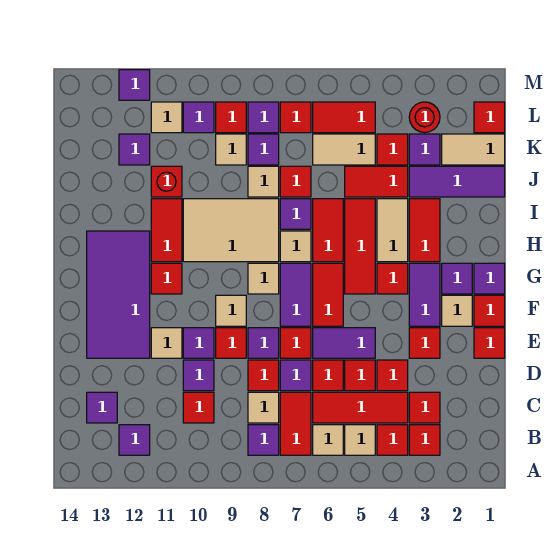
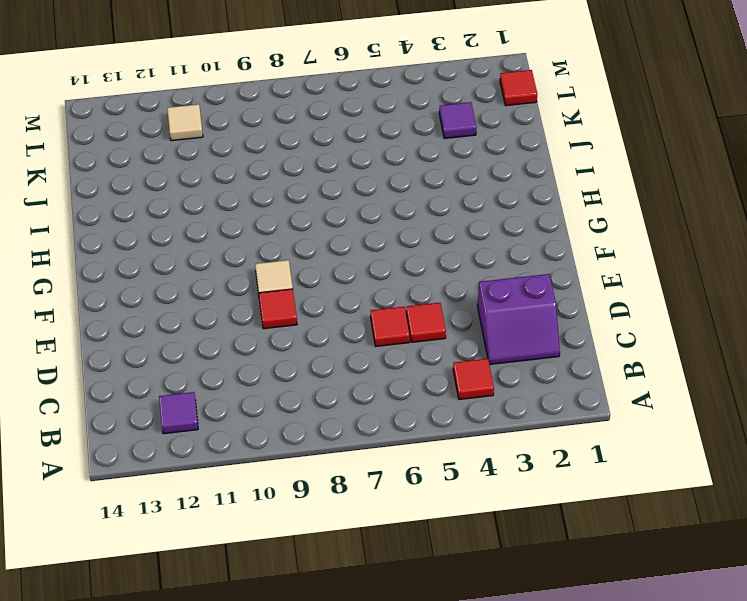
purple 2x2 slope [477,274,560,365] -> red 1x1 tile [409,392,440,423]
none -> red 1x1 tile [409,425,440,455]
none -> tan 1x1 tile [345,425,375,455]
none -> tan 1x1 tile [313,425,343,455]
none -> red 1x2 tile [280,392,311,455]

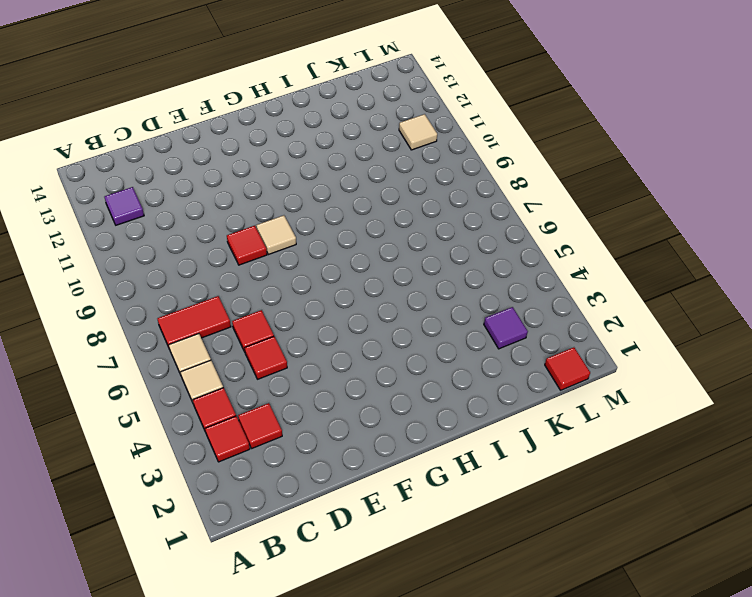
none -> purple 1x1 tile [248,425,279,455]
none -> red 1x3 tile [313,392,408,423]
none -> tan 1x1 tile [248,392,279,423]
none -> red 1x1 tile [183,392,214,423]

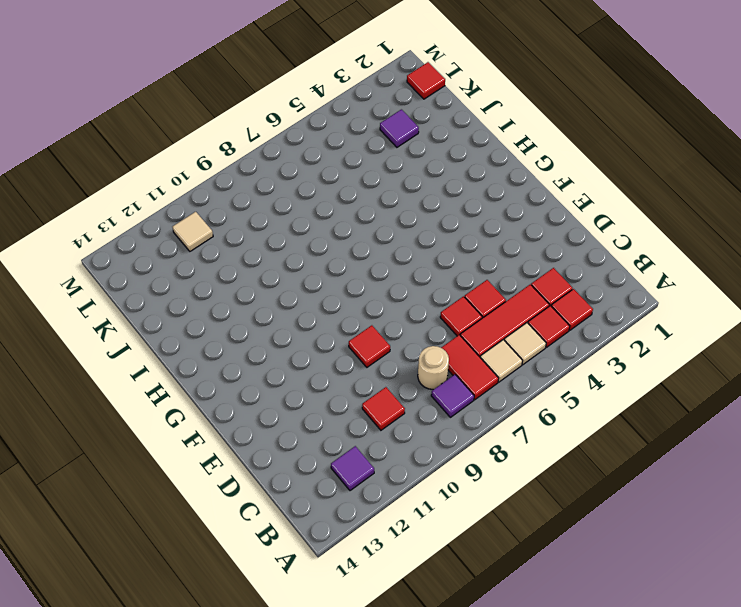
tan 1x1 round brick [418,346,449,390] -> tan 1x1 tile [248,392,279,423]
none -> purple 1x1 tile [87,392,117,423]
none -> red 1x1 tile [377,360,408,391]
none -> purple 1x1 tile [280,360,311,391]
none -> red 1x1 tile [248,360,279,391]

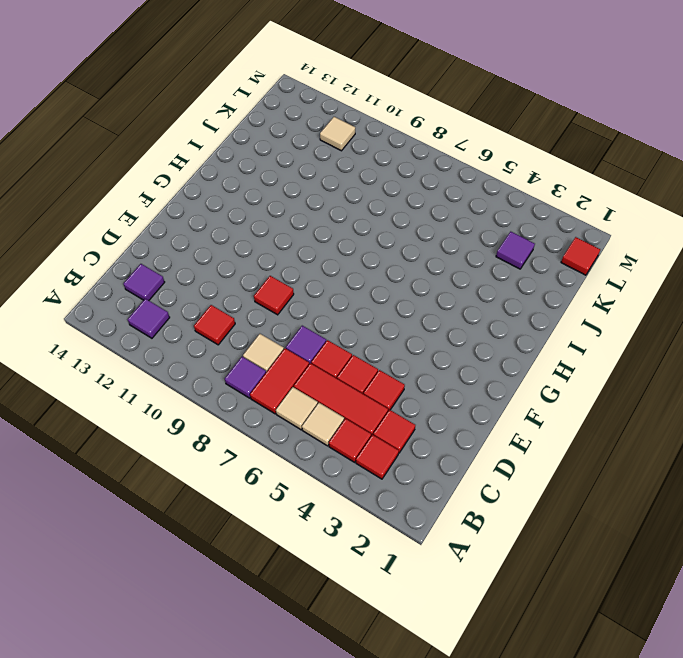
none -> red 1x1 tile [248,360,279,391]
none -> purple 1x1 tile [183,360,214,391]
none -> red 1x1 tile [474,328,505,358]
none -> red 1x1 tile [409,328,440,358]

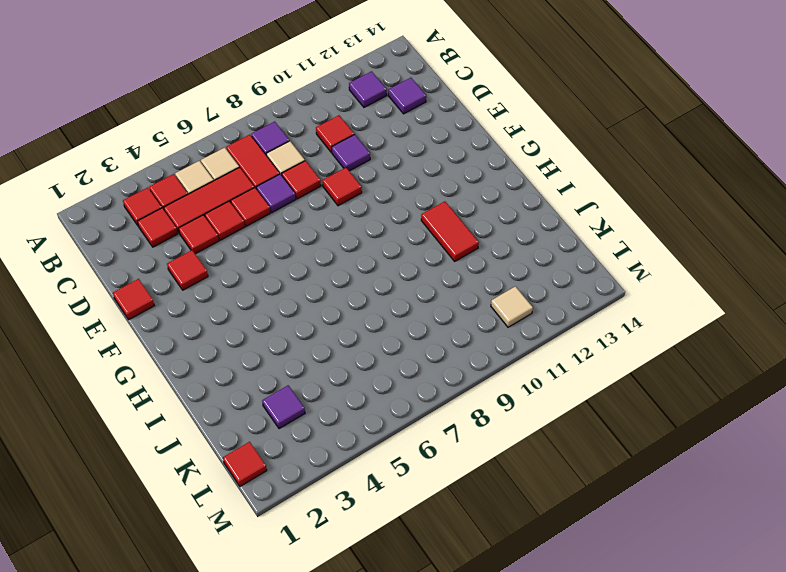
none -> purple 1x2 tile [313,328,375,358]
none -> red 1x1 tile [280,328,311,358]
none -> purple 1x1 tile [248,328,279,358]
none -> purple 1x1 tile [183,328,214,358]

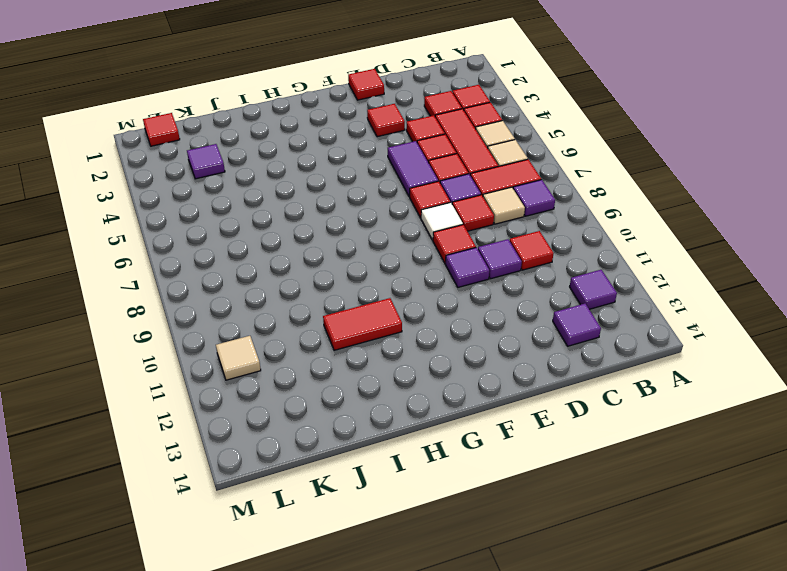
white 1x1 tile [421,202,463,240] -> purple 1x1 tile [248,328,279,358]
none -> tan 1x1 tile [151,328,182,358]
none -> purple 2x4 tile [87,231,150,358]
none -> red 1x1 tile [474,295,505,326]
none -> tan 1x1 tile [442,295,472,326]

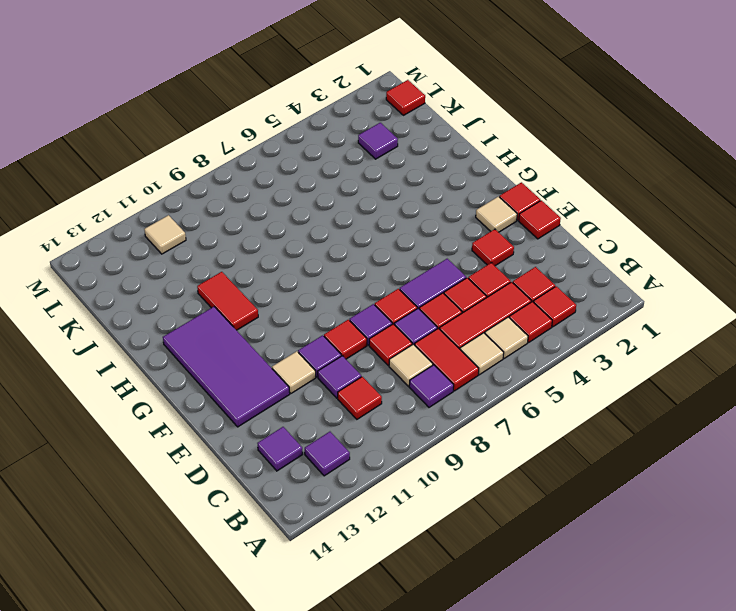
none -> purple 1x2 tile [409,263,440,326]
none -> red 1x2 tile [313,263,343,326]
none -> purple 1x2 tile [280,263,311,326]
none -> tan 1x1 tile [216,295,246,326]

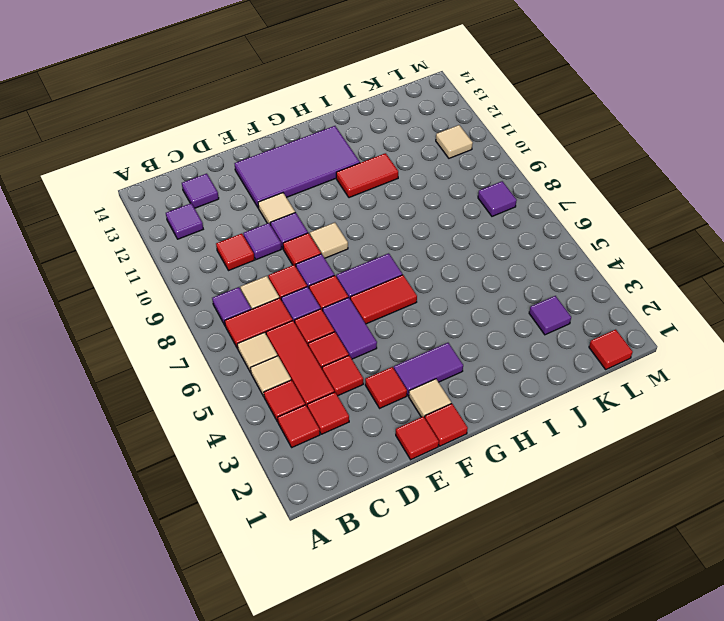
none -> purple 1x1 tile [474,263,505,294]
none -> purple 1x1 tile [442,263,472,294]
none -> red 1x1 tile [377,263,408,294]
none -> red 1x3 tile [345,199,375,294]

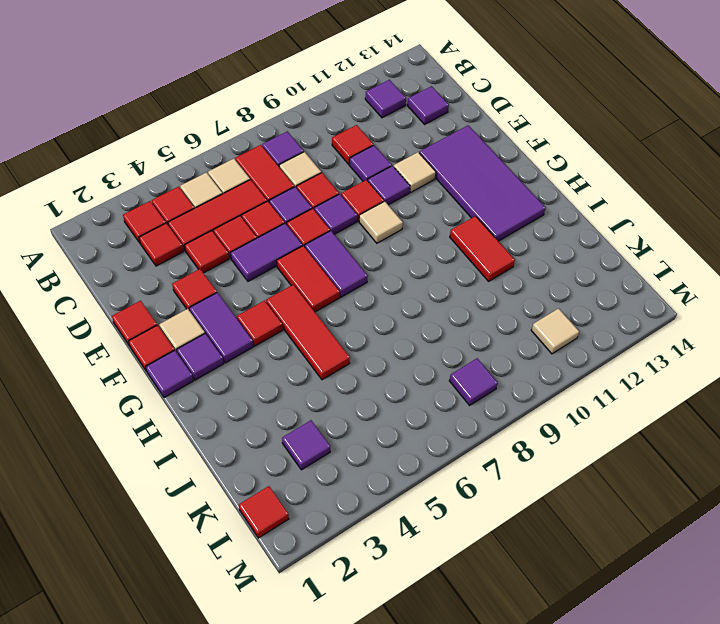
none -> tan 1x1 tile [248,263,279,294]
none -> red 1x1 tile [151,263,182,294]
none -> red 1x2 tile [409,199,440,262]
none -> tan 1x2 tile [377,199,408,262]

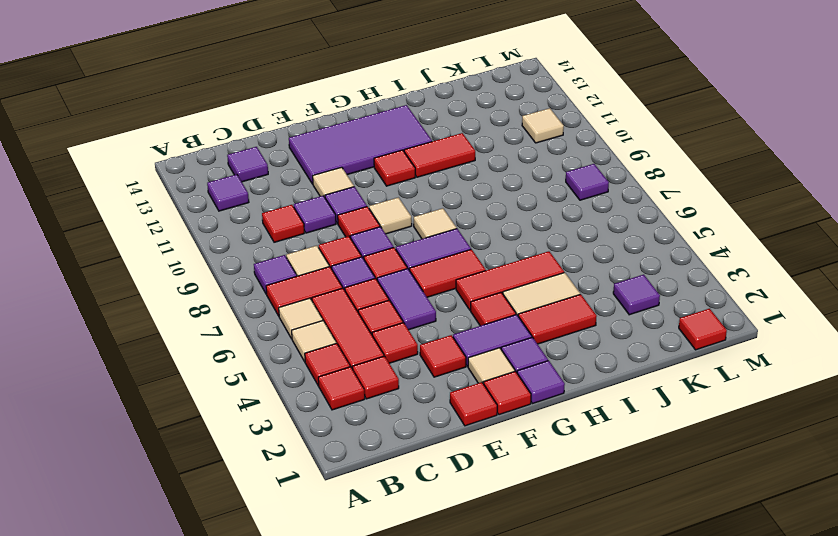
none -> red 1x2 tile [313,199,343,262]
none -> tan 1x1 tile [280,231,311,262]
none -> tan 2x3 tile [183,199,279,262]
none -> purple 1x1 tile [280,199,311,229]

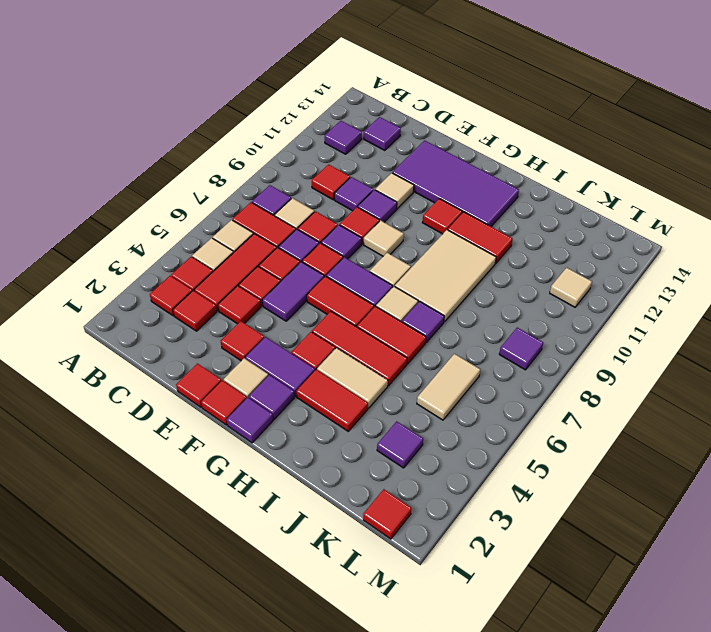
none -> purple 1x3 tile [409,166,505,197]
none -> red 1x2 tile [345,166,408,197]
none -> red 1x1 tile [280,166,311,197]
none -> tan 1x1 tile [248,166,279,197]

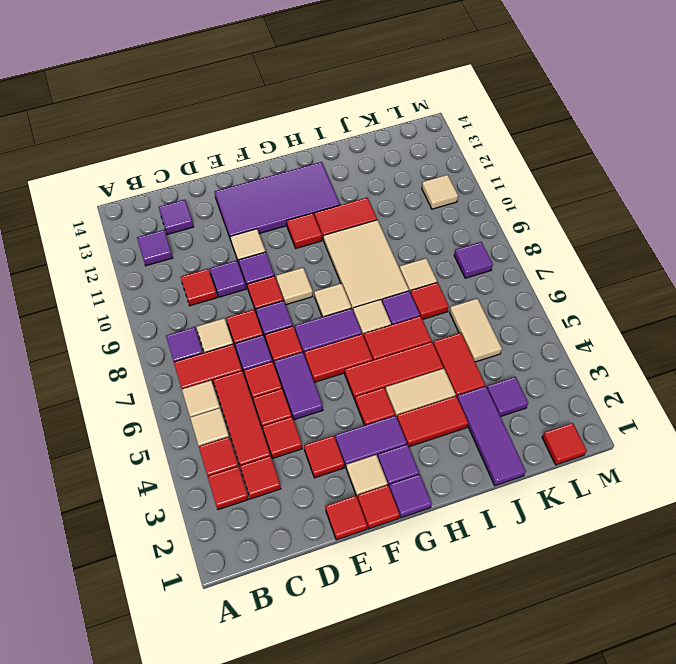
none -> red 1x1 brick [151,166,182,197]
none -> tan 1x2 tile [442,134,505,165]
none -> red 1x1 tile [377,134,408,165]
none -> purple 1x1 tile [248,134,279,165]

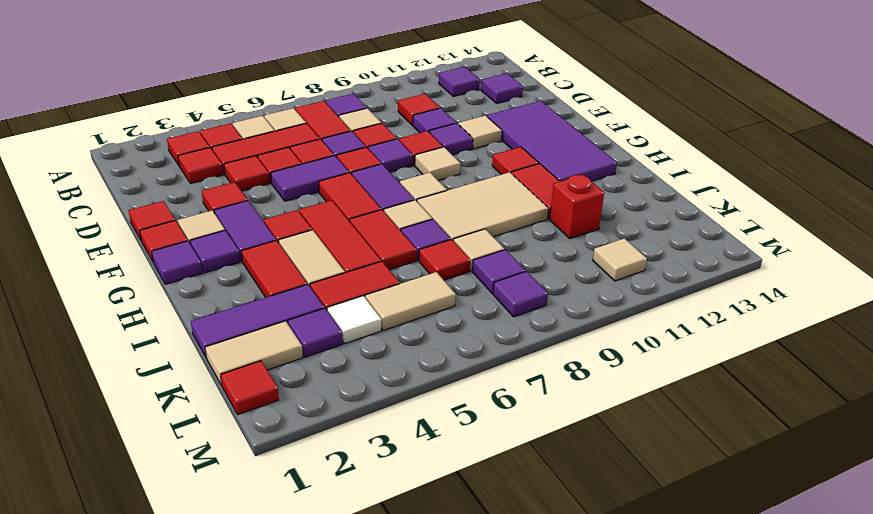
white 1x1 tile [327,296,381,343] -> red 1x1 tile [377,134,408,165]
none -> tan 1x1 tile [216,134,246,165]
none -> purple 1x1 tile [119,134,150,165]
none -> red 1x1 round brick [409,102,440,133]
none -> red 1x2 tile [313,102,375,133]

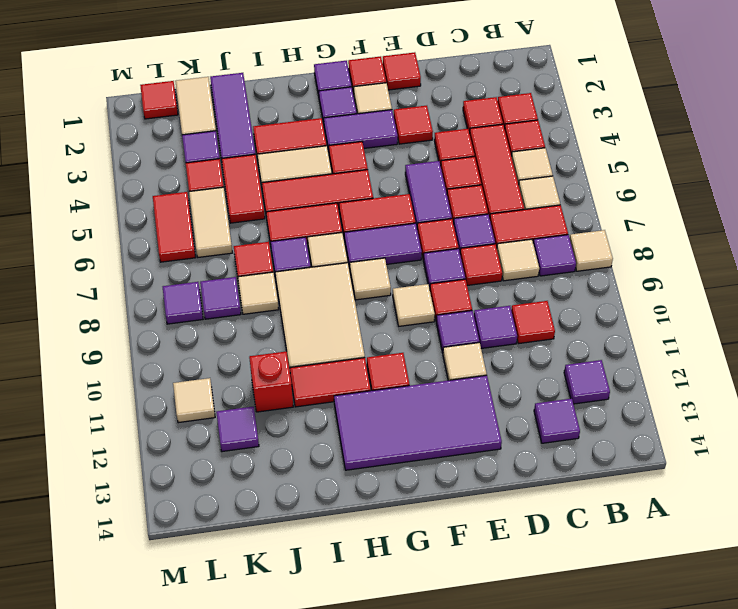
tan 1x1 tile [570,230,613,271] -> tan 1x1 tile moved to [216,134,246,165]
none -> red 1x1 round brick [409,102,440,133]
none -> red 1x1 tile [280,102,311,133]
none -> red 1x1 tile [216,102,246,133]
none -> purple 1x1 tile [183,102,214,133]

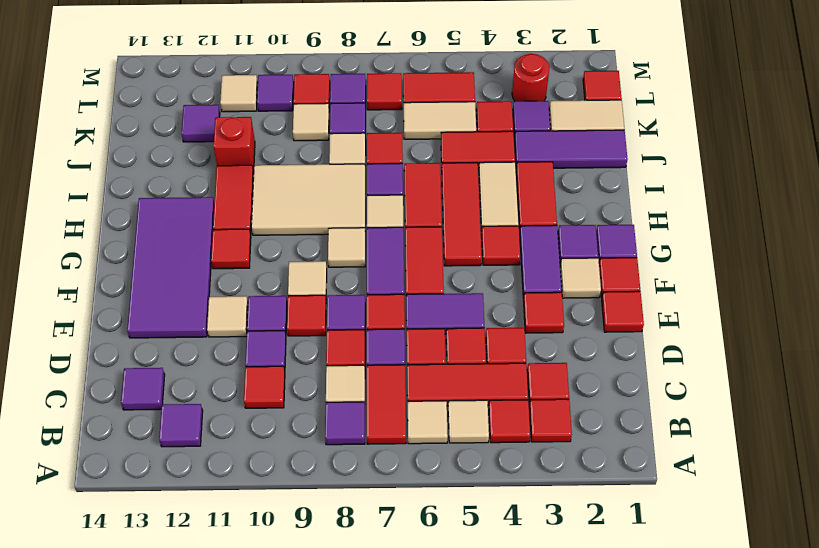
none -> purple 1x1 tile [119,70,150,100]

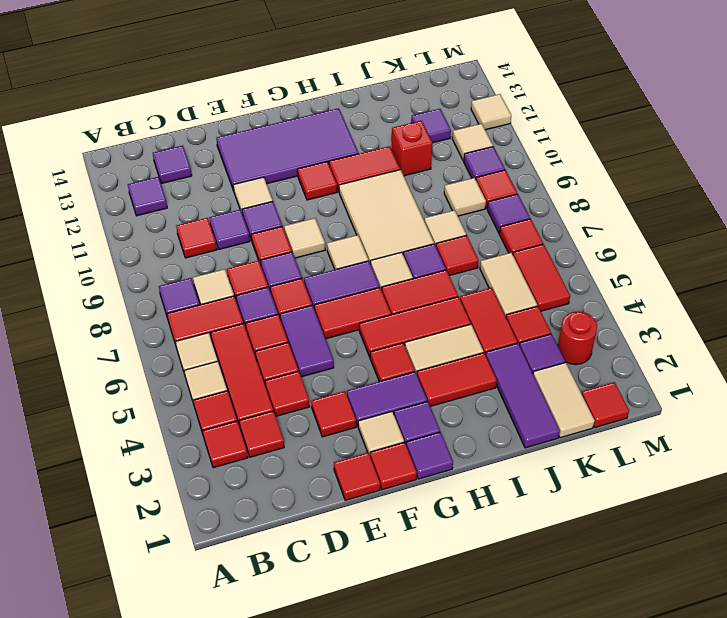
tan 1x1 tile [471,94,511,130] -> purple 1x1 tile [119,70,150,100]
none -> purple 1x1 tile [248,134,279,165]

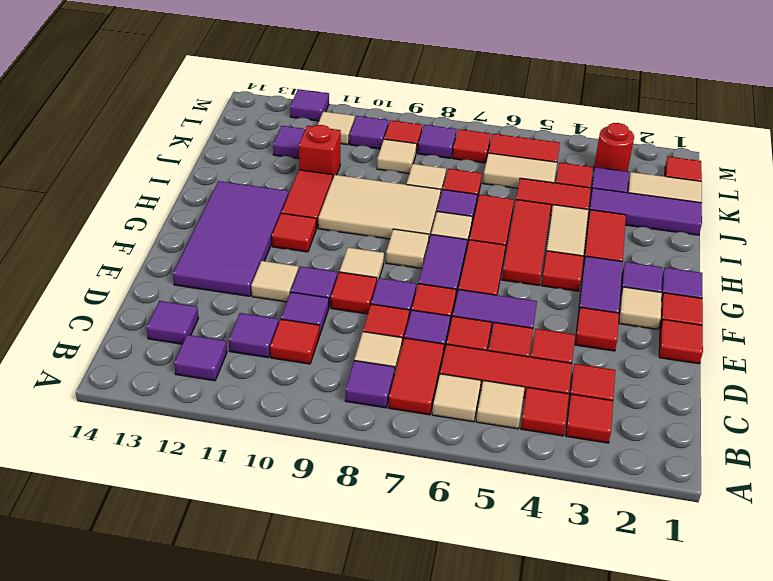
purple 1x1 tile [229,313,279,358] -> purple 1x1 tile moved to [248,134,279,165]

